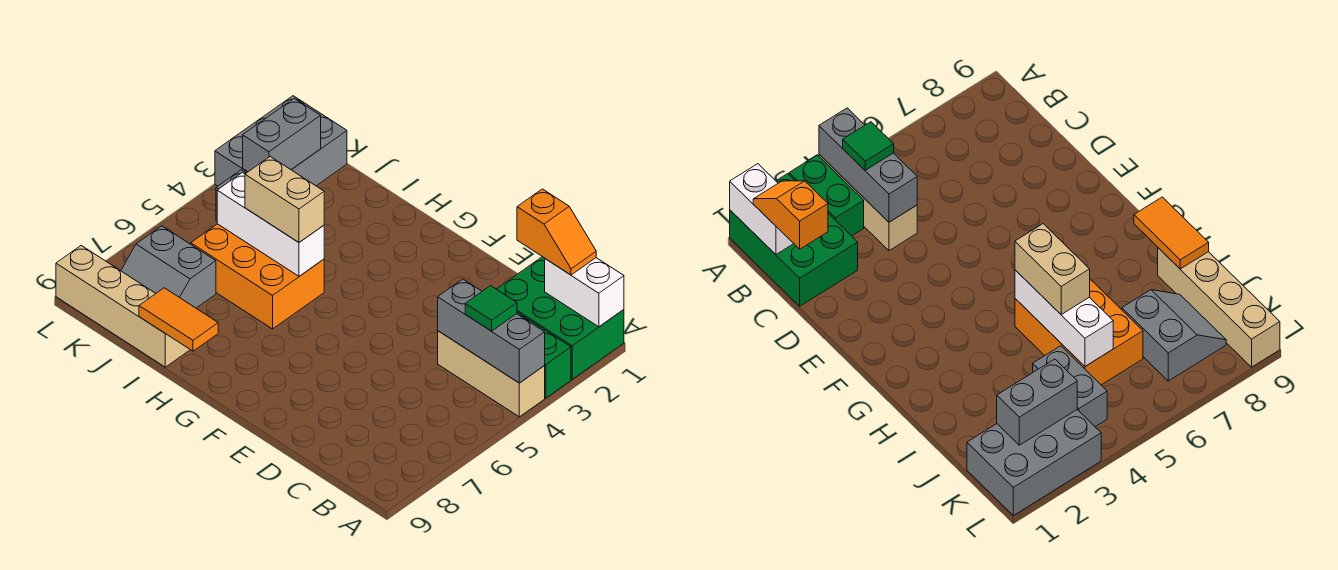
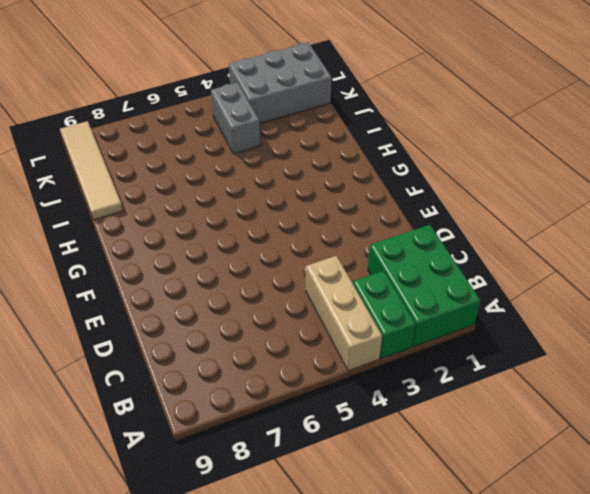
tan 1x4 tile [60,121,123,220] -> tan 1x4 brick [56,246,190,367]
none -> orange 2x3 brick [191,224,324,329]
none -> grey 2x2 slope [121,226,216,308]
none -> white 1x2 brick [545,258,624,327]

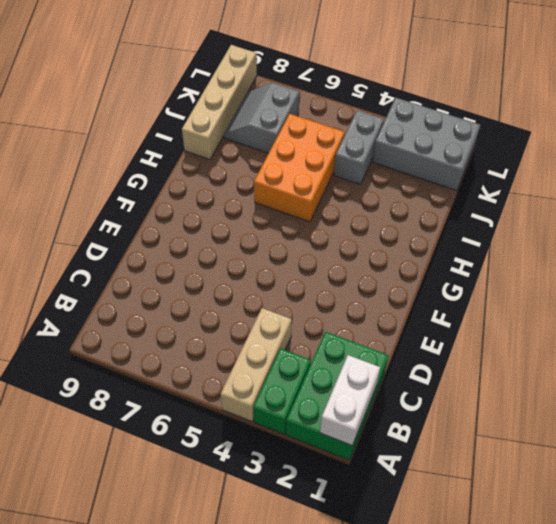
none -> grey 1x3 brick [438,279,545,383]
none -> white 1x3 brick [217,173,324,276]
none -> orange 1x2 tile [139,288,218,351]

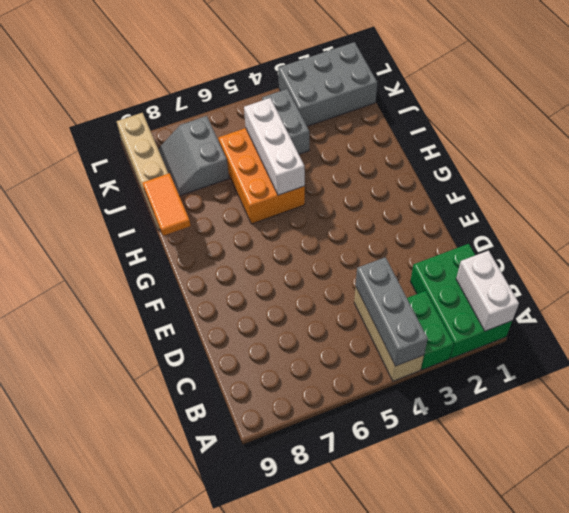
none -> grey 1x2 brick [243,98,321,172]
none -> orange 1x2 slope [517,189,596,275]
none -> green 1x1 tile [465,286,517,331]

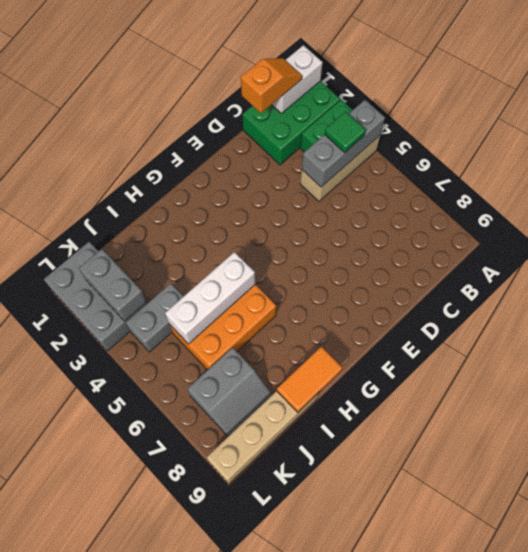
none -> tan 1x2 brick [245,157,324,242]

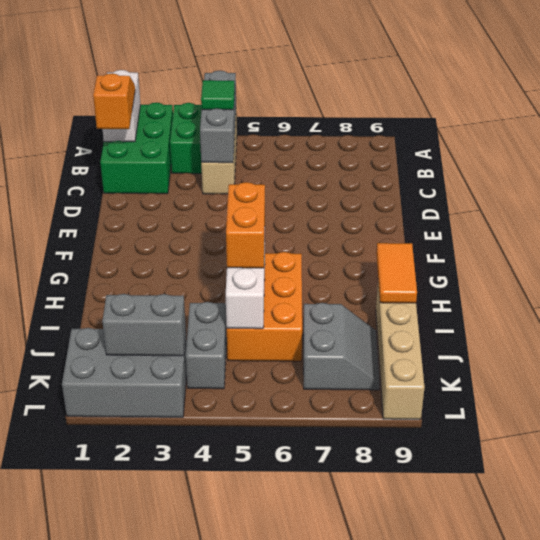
orange 1x2 brick [226,182,265,268] -> tan 1x2 brick [245,157,324,242]

